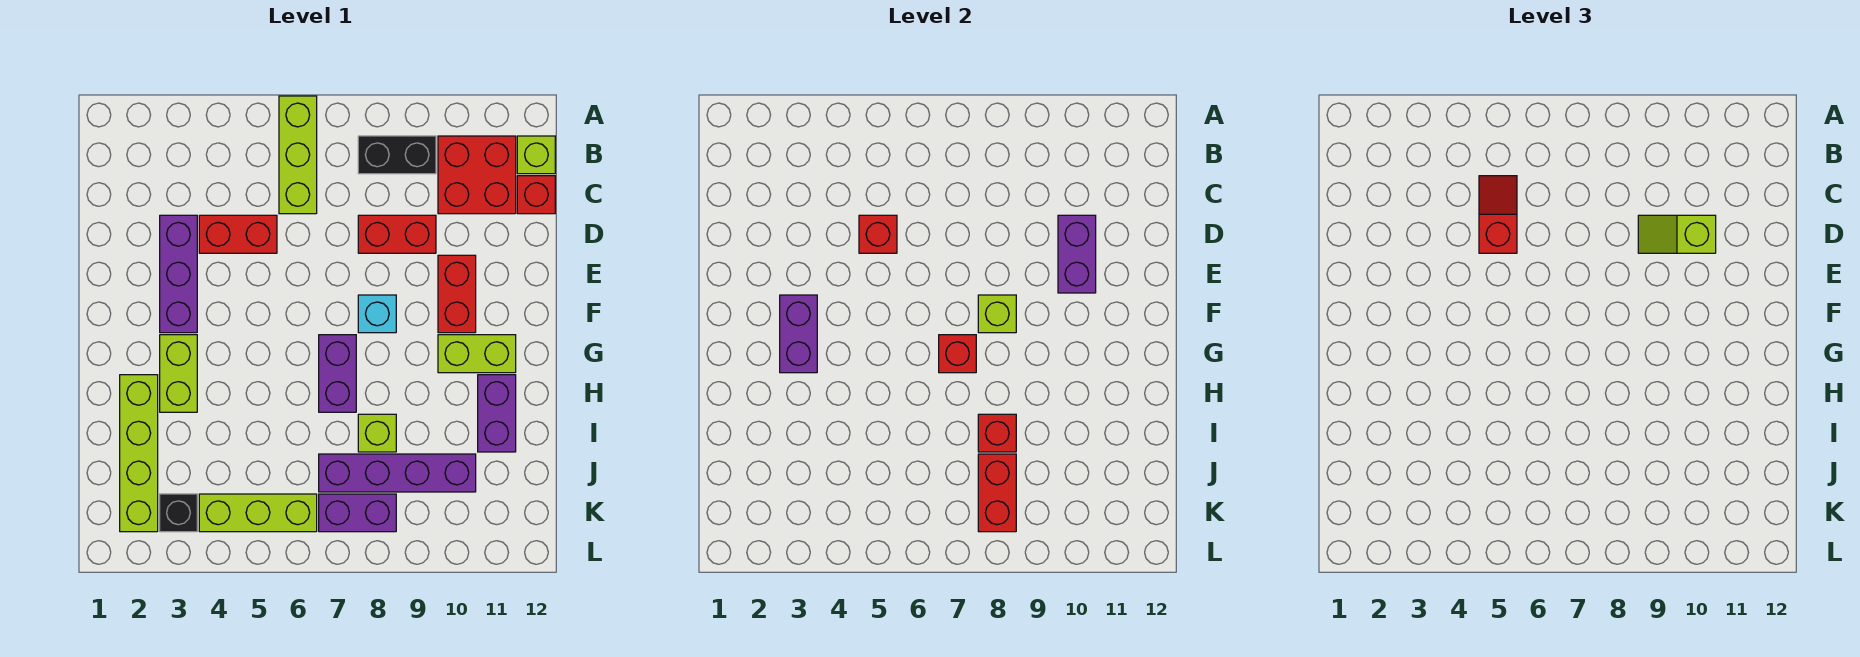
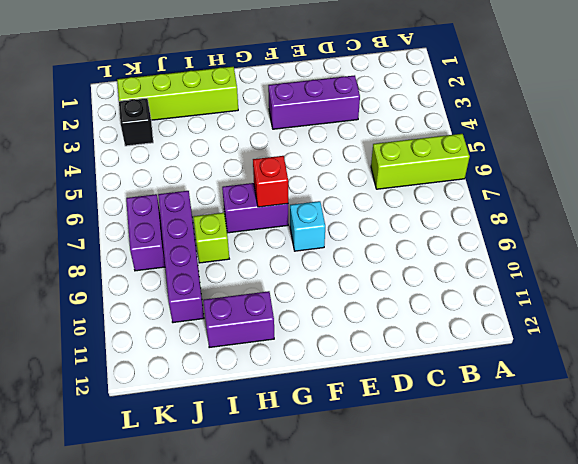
none -> black 1x2 brick [358,136,436,174]
none -> red 2x2 brick [438,136,516,214]
none -> lime 1x1 brick [517,136,555,174]

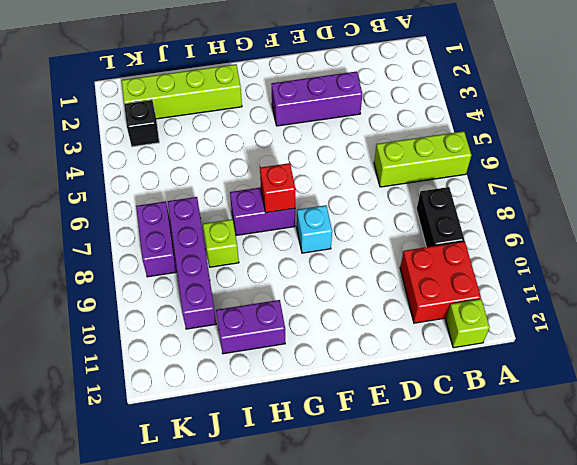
none -> red 1x1 brick [517,176,555,214]
none -> red 1x2 brick [199,215,277,253]
none -> red 1x2 brick [358,215,436,253]

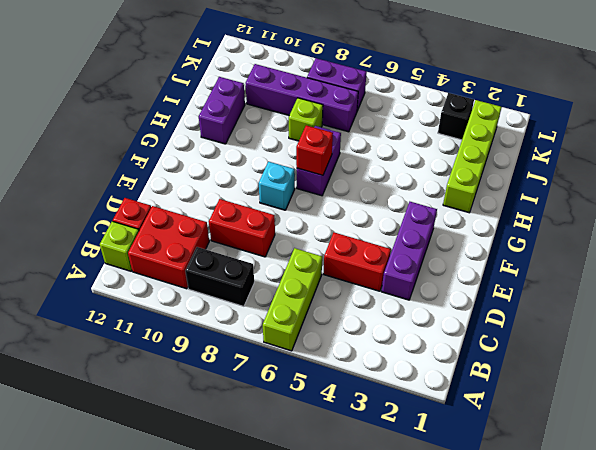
none -> red 1x2 brick [438,255,476,333]
none -> lime 1x2 brick [160,335,197,412]
none -> lime 1x2 brick [438,335,516,373]

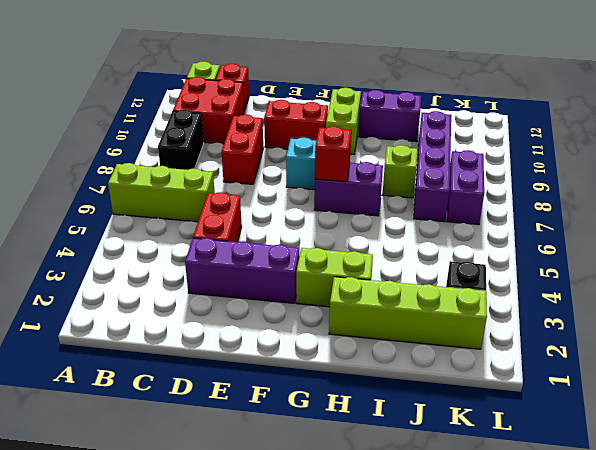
none -> lime 1x3 brick [199,494,317,532]
none -> red 1x1 brick [859,215,897,253]
none -> purple 1x2 brick [1058,215,1096,293]

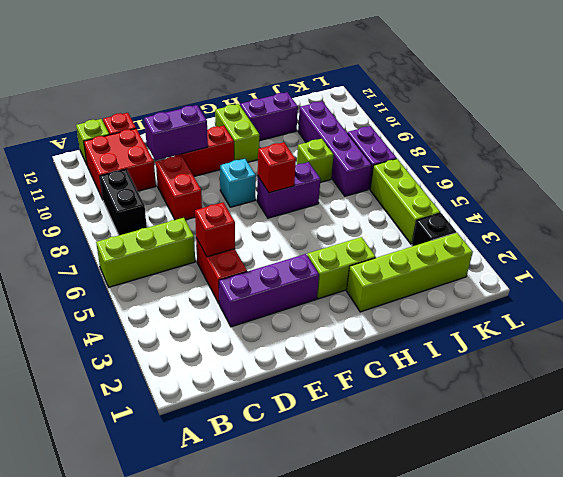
none -> purple 1x2 brick [780,295,817,373]
none -> lime 1x1 brick [978,295,1016,333]
none -> red 1x1 brick [978,414,1016,452]

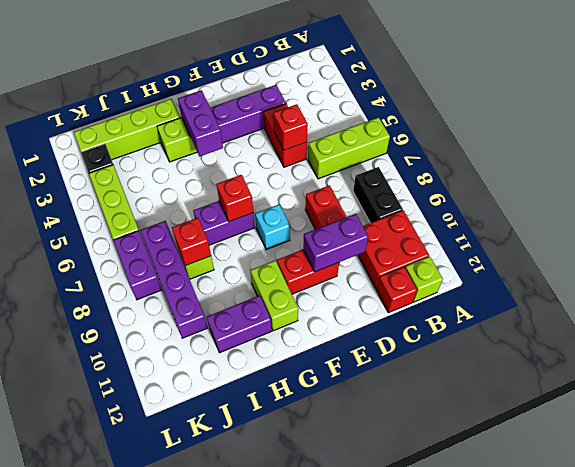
purple 1x2 brick [178,90,223,157] -> purple 1x2 brick turned to [780,295,817,373]
none -> lime 1x1 brick [978,295,1016,333]
none -> red 1x2 brick [978,454,1016,532]
none -> red 1x2 slope [1479,176,1517,253]

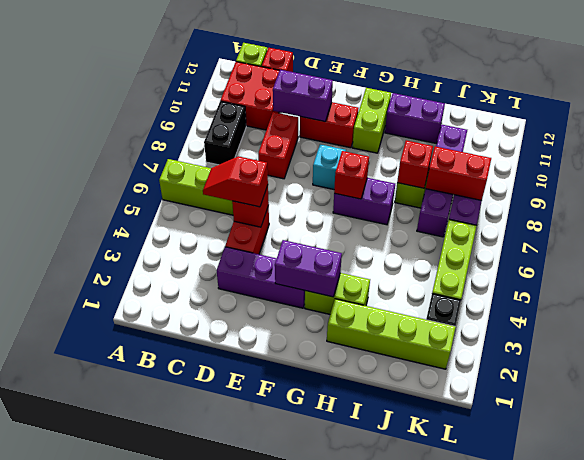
none -> lime 1x1 brick [978,295,1016,333]
none -> lime 1x2 slope [1638,215,1716,253]

